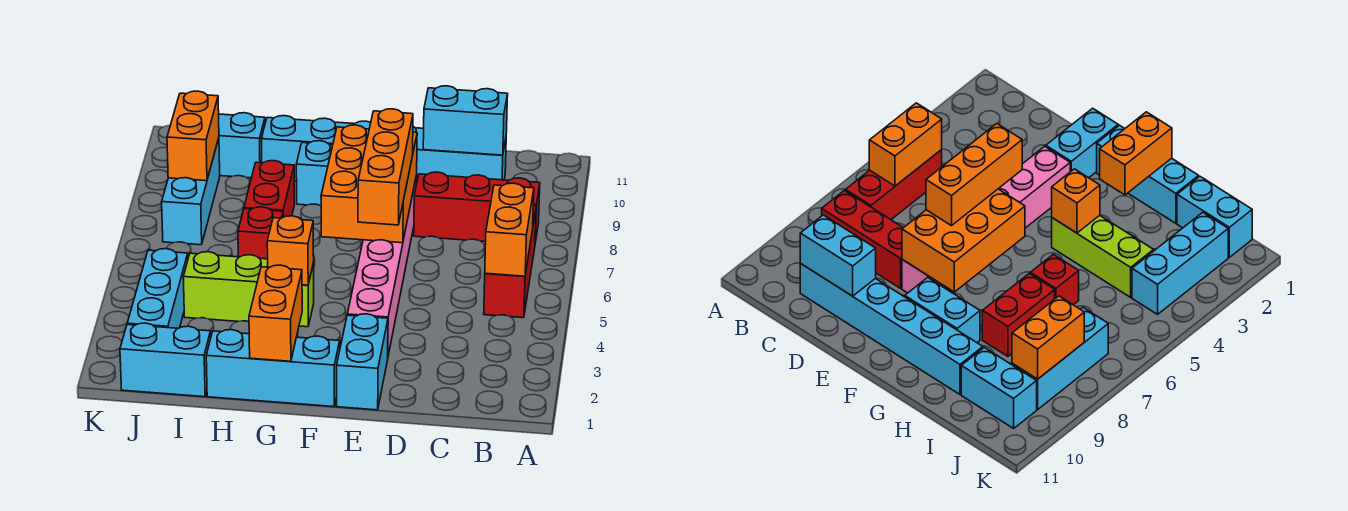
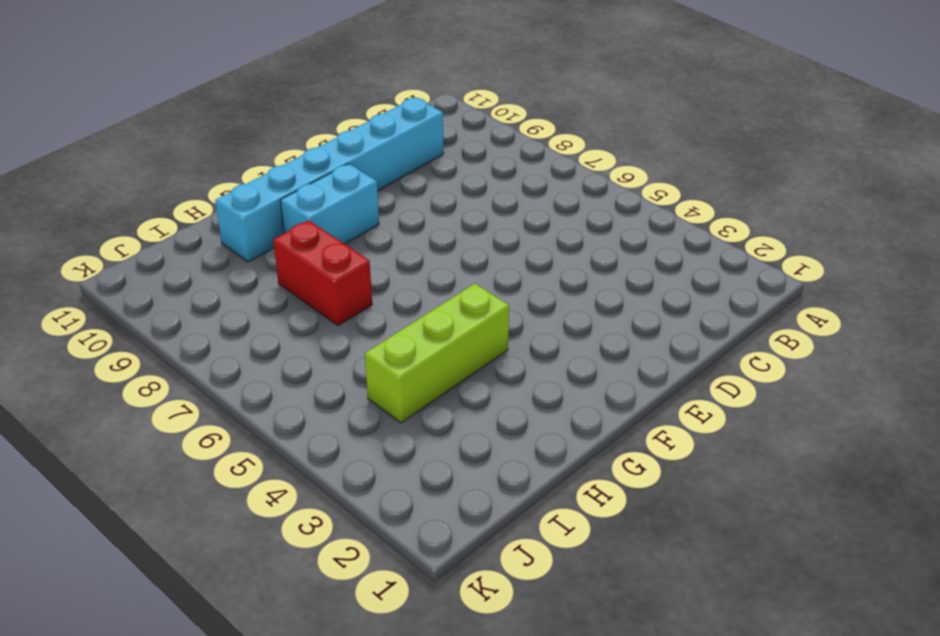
none -> red 1x3 brick [484,206,536,318]
none -> red 1x3 brick [414,172,540,242]
none -> cyan 1x2 brick [337,314,388,410]

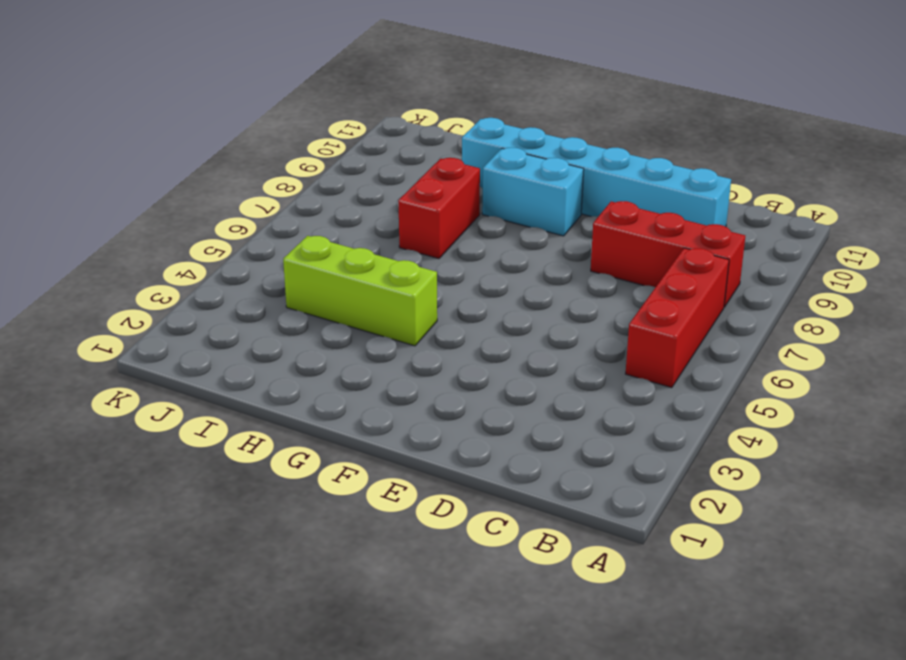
none -> cyan 1x2 brick [337,314,388,410]
none -> pink 1x6 brick [347,175,417,355]
none -> cyan 1x3 brick [206,329,340,407]

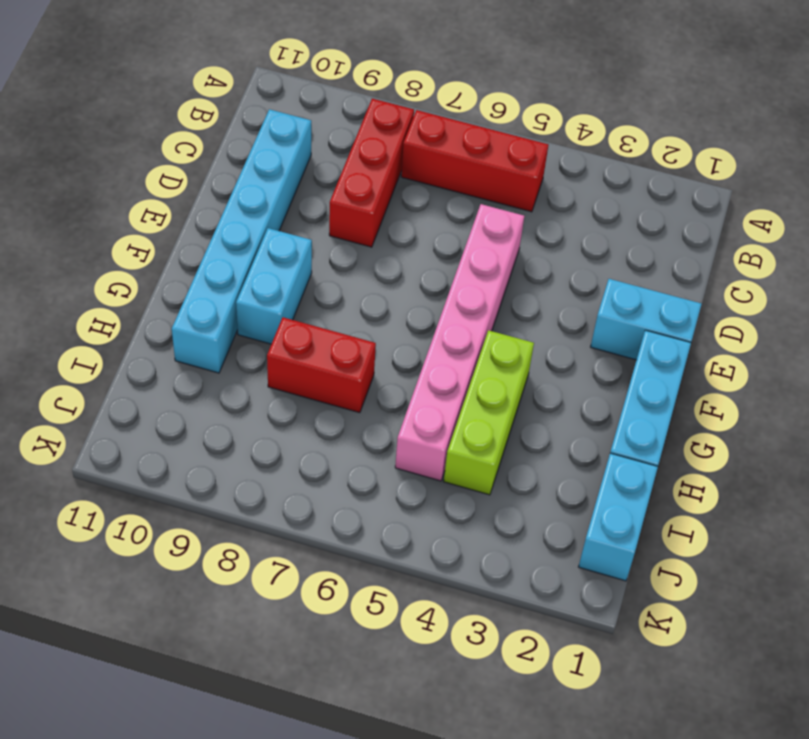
pink 1x6 brick [395,204,524,481] -> pink 1x6 brick turned to [347,175,417,355]
none -> red 1x1 brick [238,207,283,259]
none -> cyan 1x2 brick [219,113,265,178]
none -> cyan 1x3 brick [127,249,188,328]

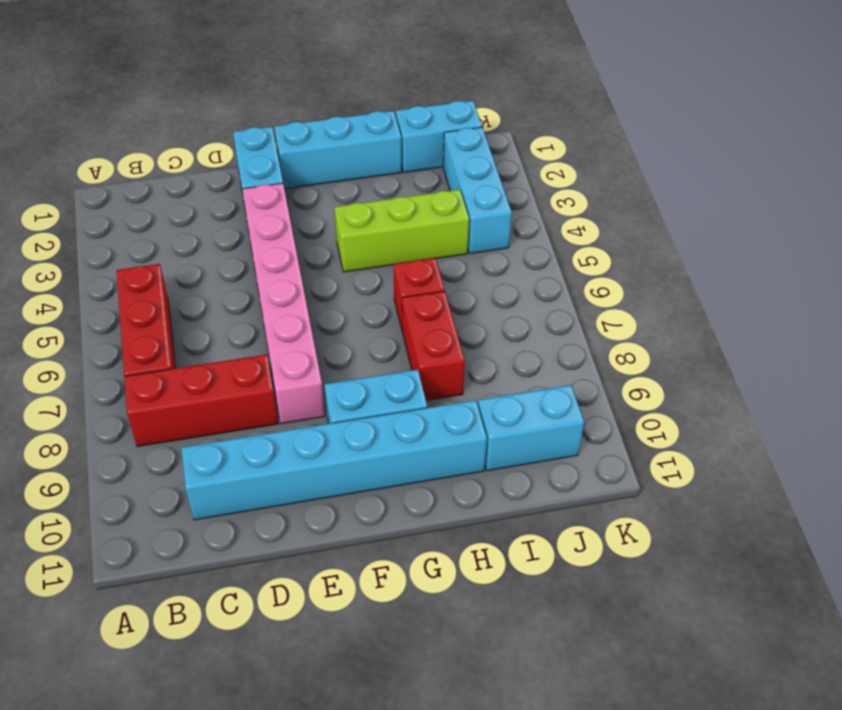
none -> cyan 1x3 brick [162,138,220,245]
none -> orange 1x2 brick [485,183,534,276]
none -> cyan 1x2 brick [423,86,508,155]

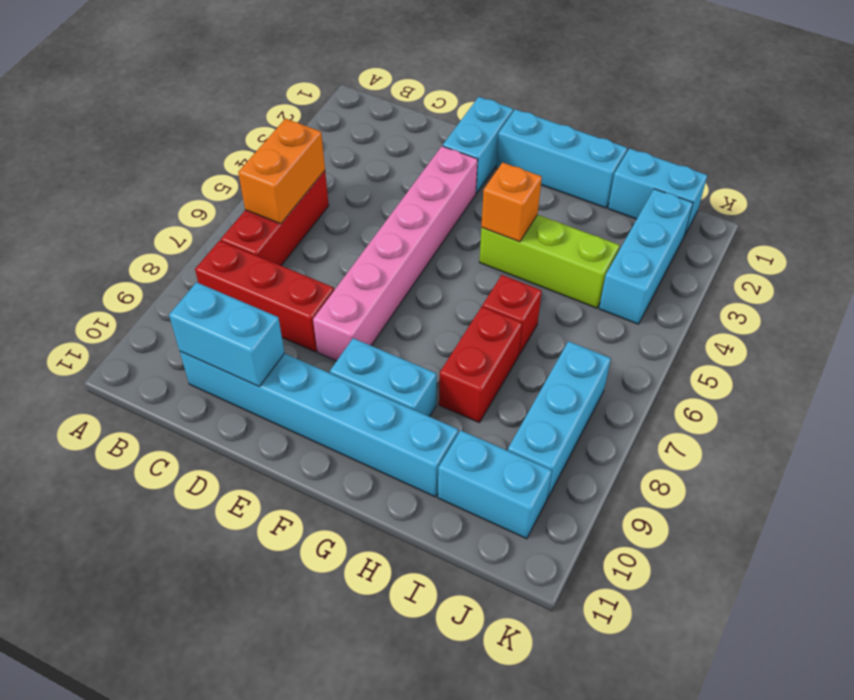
none -> orange 2x3 brick [321,125,417,243]
none -> orange 1x2 brick [249,265,302,361]
none -> orange 1x2 brick [167,91,219,181]

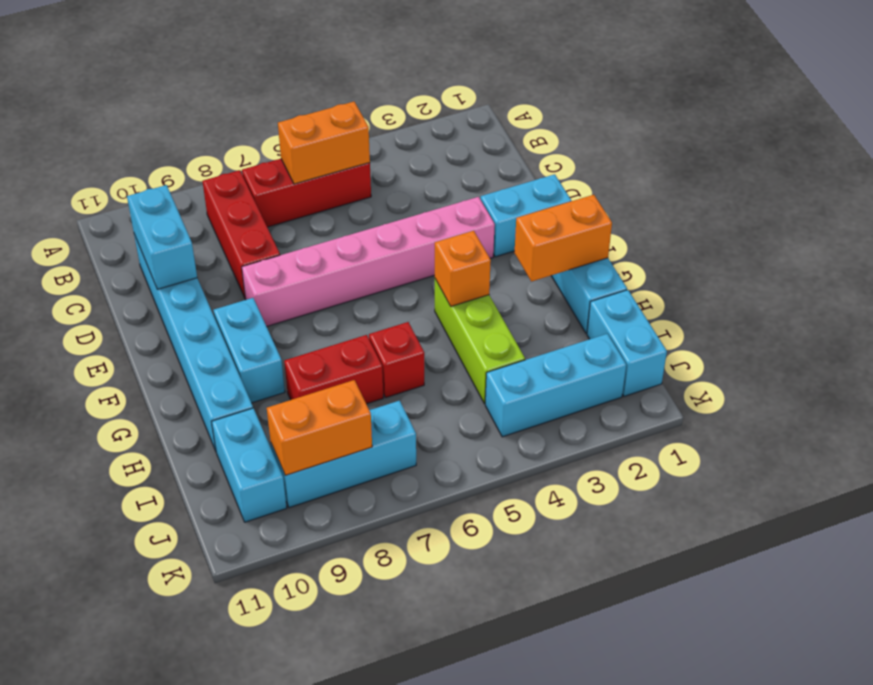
none -> orange 2x3 brick [321,125,417,243]
none -> orange 1x3 brick [358,109,413,225]

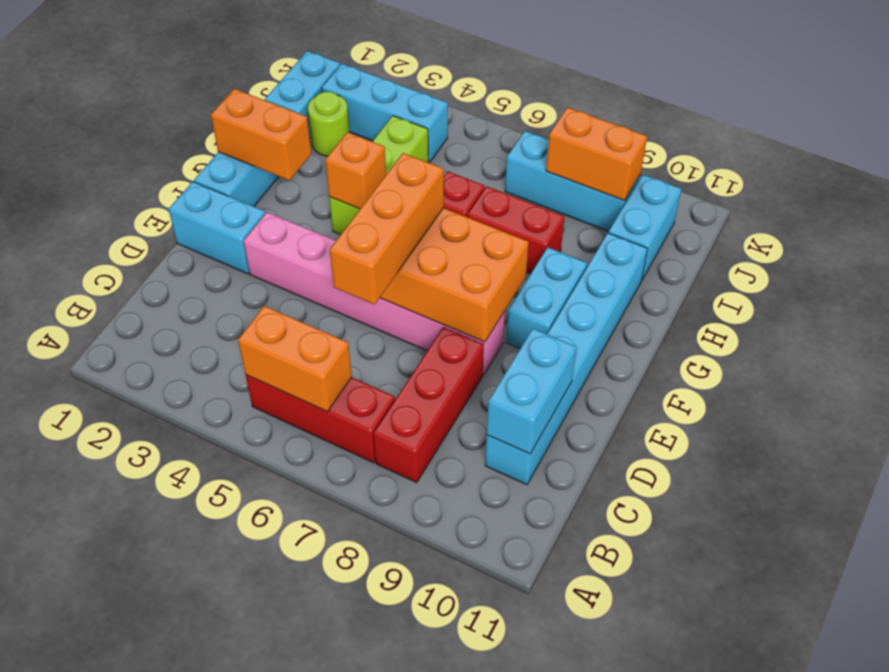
orange 1x3 brick [330,153,444,305] -> orange 1x3 brick turned to [358,109,413,225]
lime 1x1 round brick [308,92,350,156] -> none

